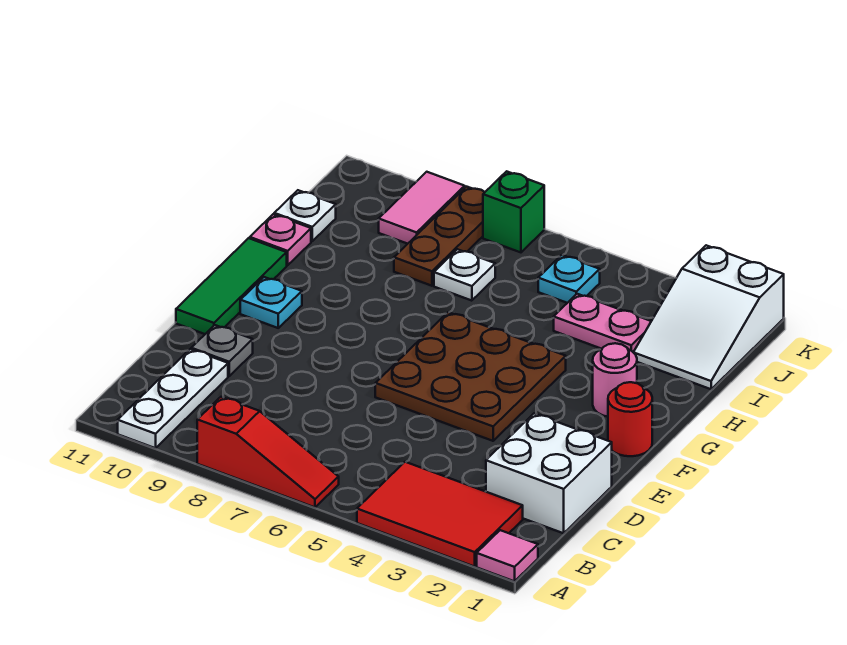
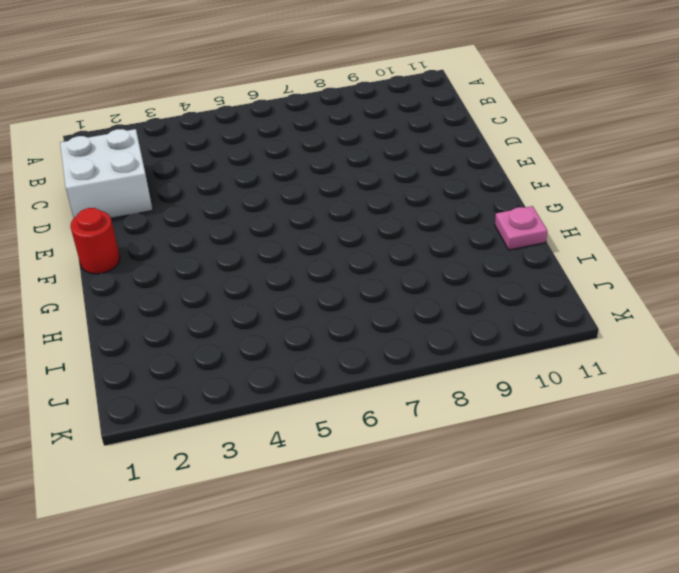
none -> pink 1x1 tile [477,530,538,581]
none -> red 2x3 tile [357,462,523,567]
none -> red 1x3 slope [197,397,339,507]

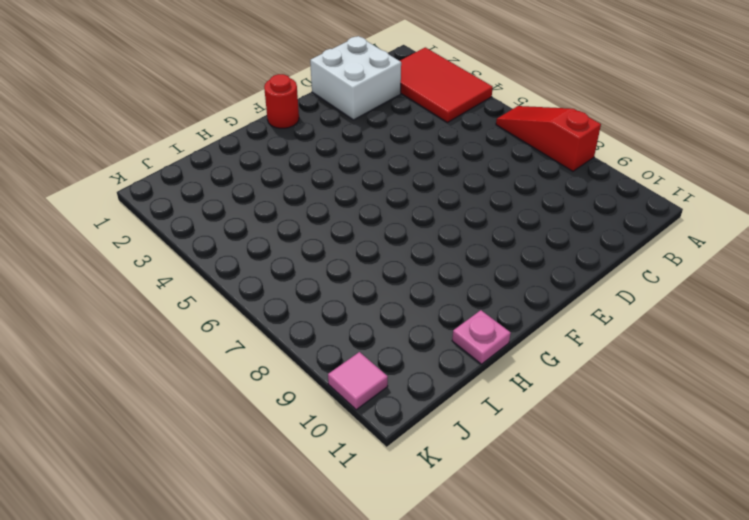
pink 1x1 tile [328,352,388,410] -> pink 1x1 tile moved to [477,530,538,581]
none -> white 1x3 plate [118,349,228,448]
none -> grey 1x1 plate [191,325,253,376]
none -> brown 3x3 plate [375,312,566,441]

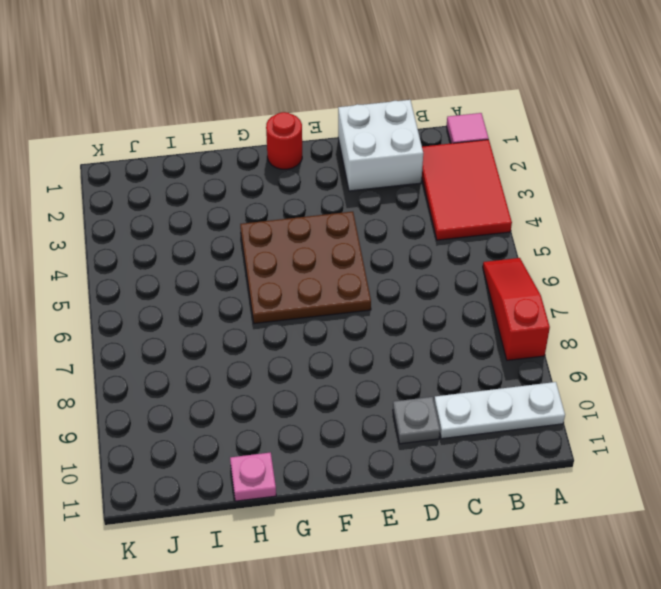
none -> green 1x3 tile [176,238,287,334]
none -> cyan 1x1 plate [240,277,302,328]
none -> pink 1x1 round brick [593,343,637,417]

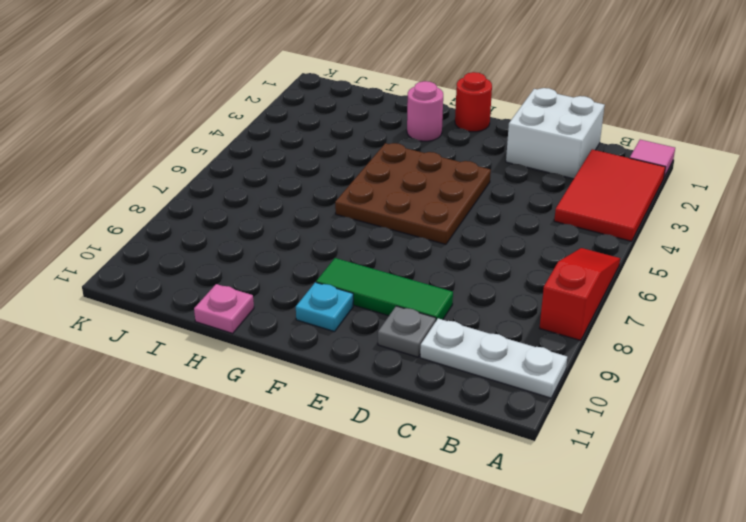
green 1x3 tile [316,258,453,320] -> green 1x3 tile moved to [176,238,287,334]
none -> white 2x3 slope [633,245,784,389]
none -> pink 1x2 plate [554,294,651,352]
none -> white 1x1 plate [434,249,495,301]

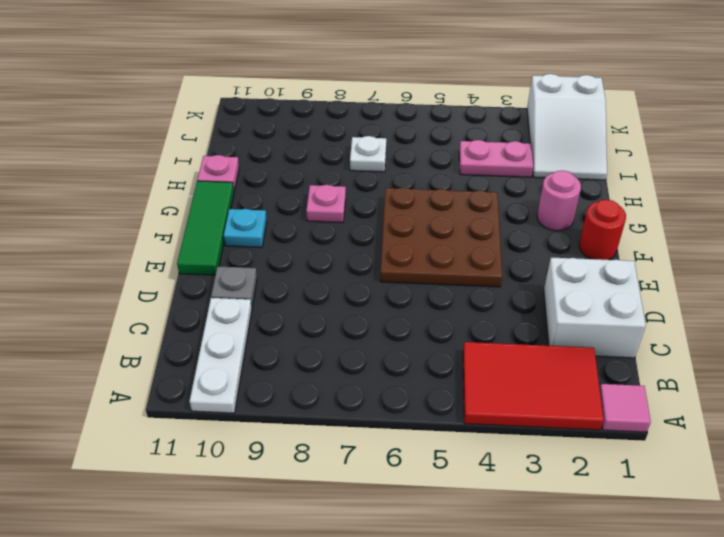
pink 1x1 plate [306,185,346,223] -> none
none -> red 1x3 slope [197,397,339,507]
none -> brown 1x3 plate [394,187,485,286]
none -> white 1x1 plate [274,190,336,241]

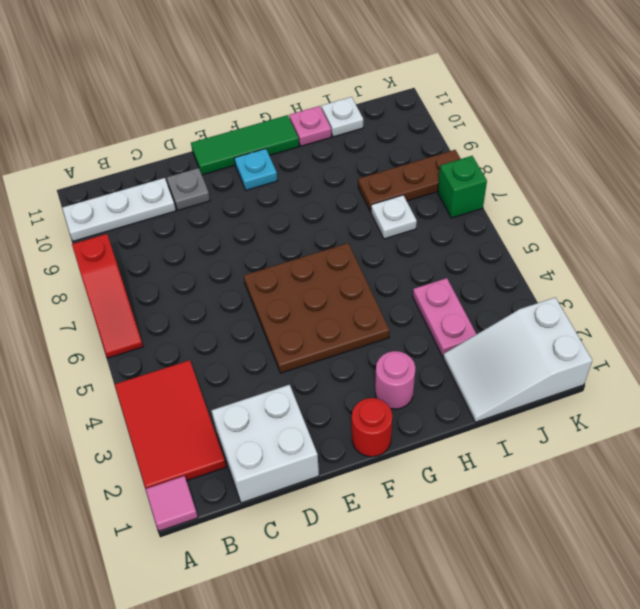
none -> cyan 1x1 plate [538,255,600,303]
none -> pink 1x2 tile [379,172,465,244]

